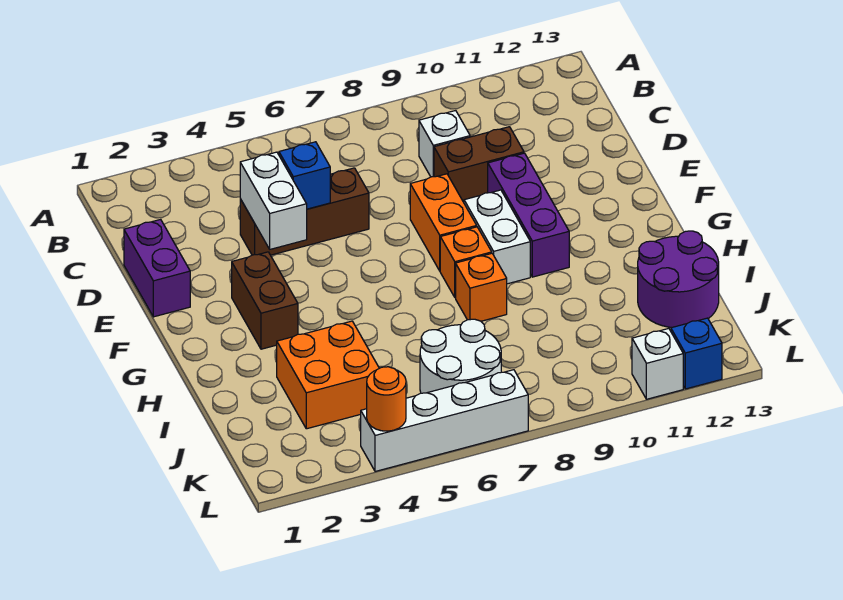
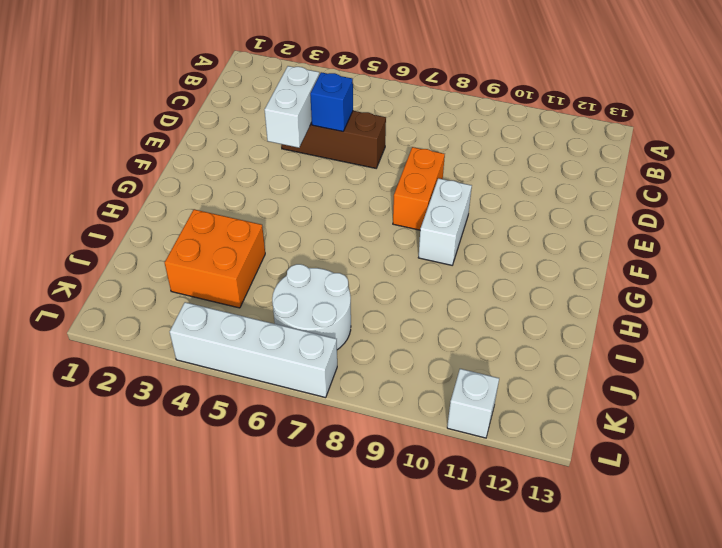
none -> white 1x1 brick [419,110,470,177]
none -> purple 1x2 brick [124,219,190,317]
none -> brown 1x2 brick [434,127,524,202]

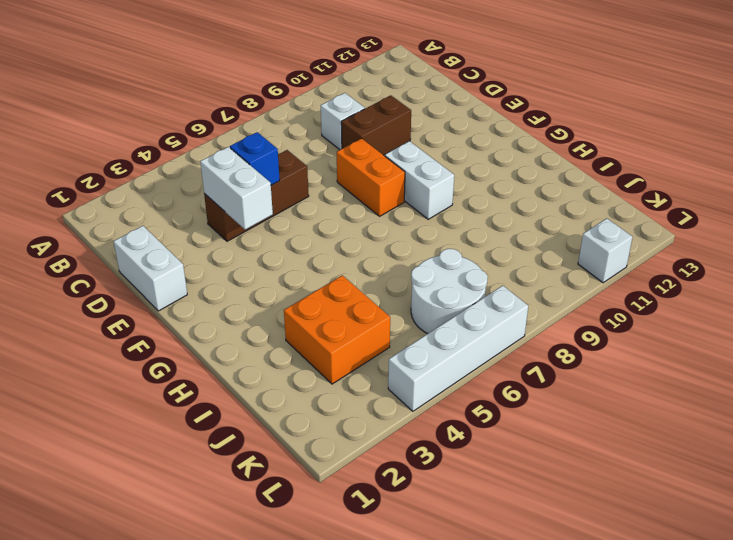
white 1x2 brick [114,226,187,311] -> purple 1x2 brick [124,219,190,317]
none -> purple 1x3 brick [488,153,569,277]
none -> brown 1x2 brick [232,252,298,349]
none -> orange 1x1 brick [440,227,492,298]

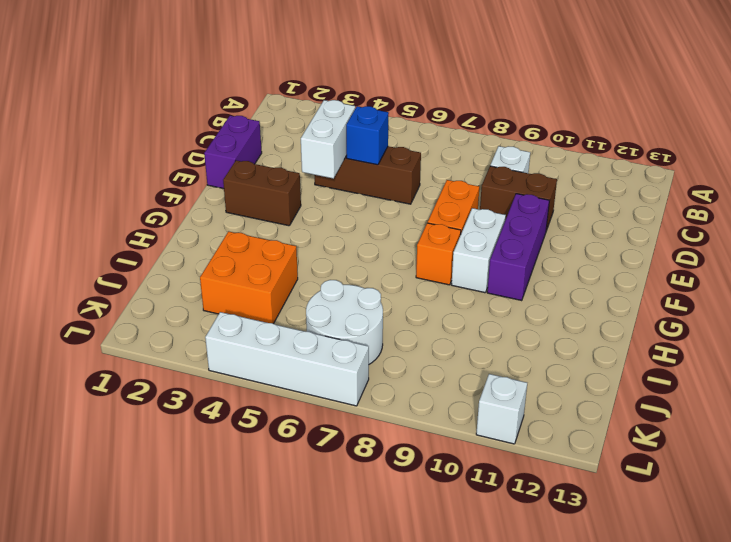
brown 1x2 brick [223,160,301,226] -> brown 1x2 brick turned to [232,252,298,349]
none -> orange 1x1 brick [456,253,507,321]
none -> purple 2x2 round brick [638,231,719,328]
none -> blue 1x1 brick [671,318,722,389]

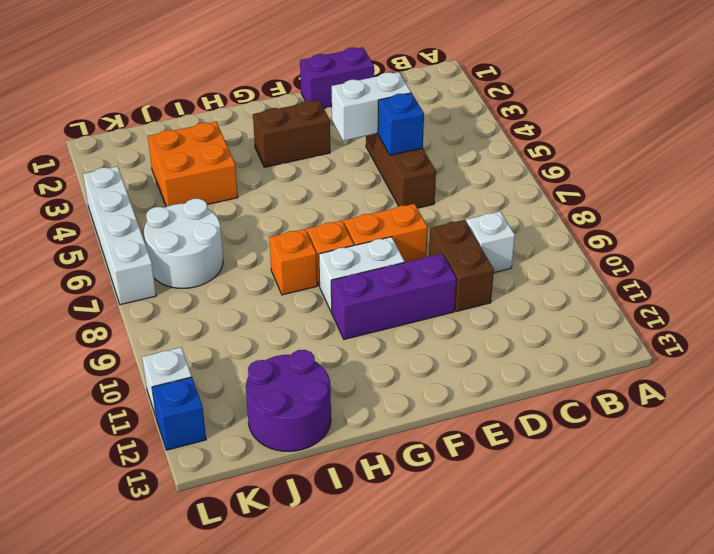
none -> orange 1x1 round brick [367,367,406,431]

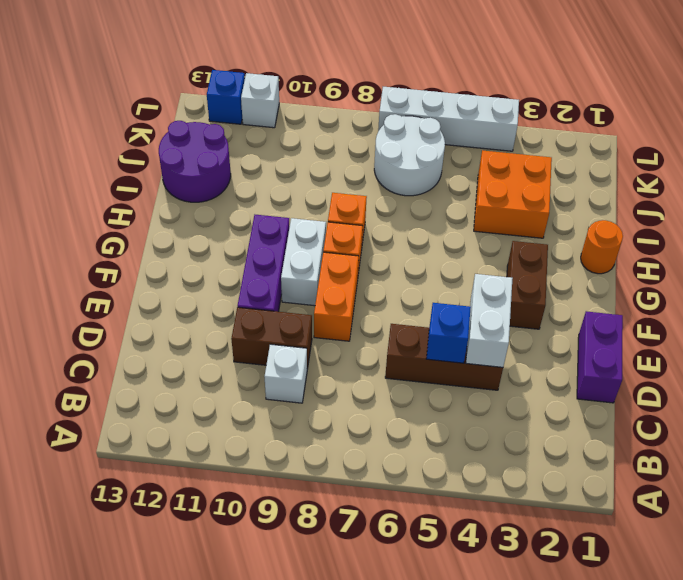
orange 1x1 round brick [581,220,623,274] -> orange 1x1 round brick moved to [367,367,406,431]

